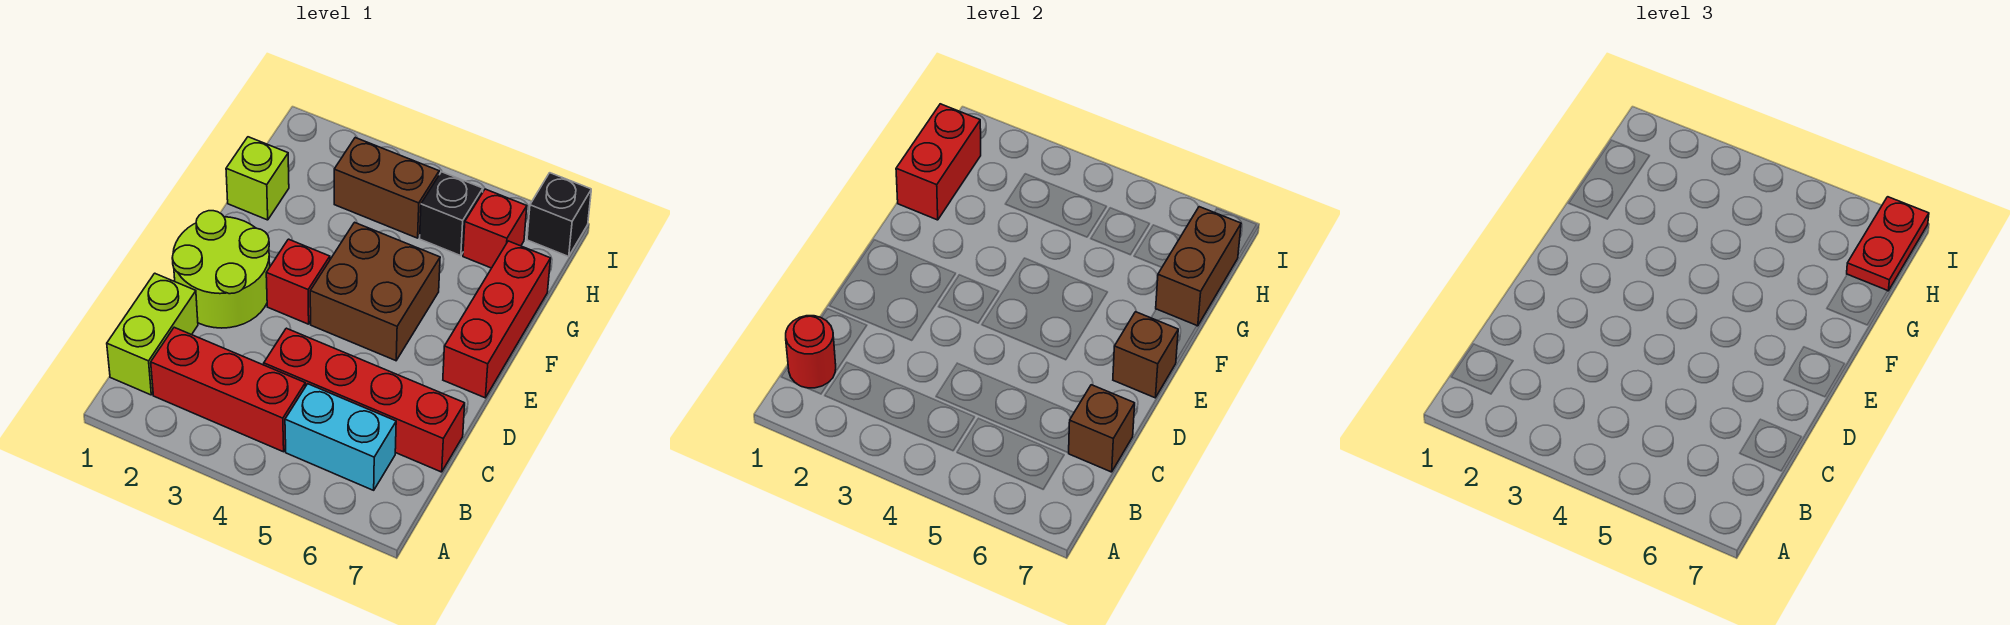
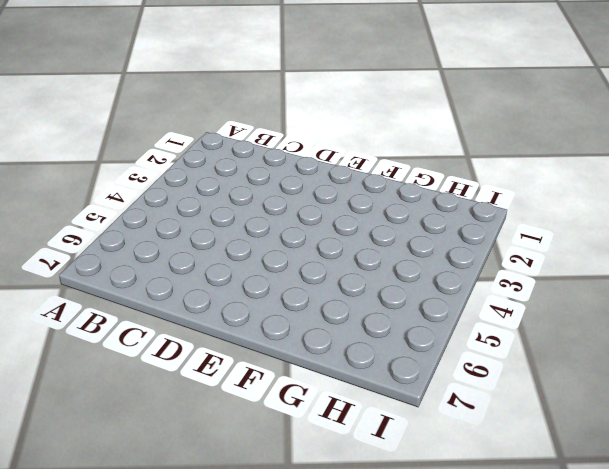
none -> lime 1x2 brick [107,273,198,395]
none -> red 1x3 brick [151,327,305,452]
none -> cyan 1x2 brick [285,384,396,490]

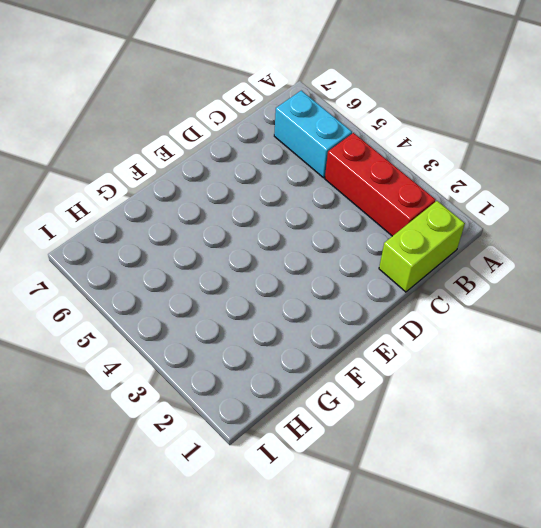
none -> red 1x4 brick [264,328,465,472]
none -> lime 2x2 round brick [172,211,270,328]
none -> red 1x1 brick [266,239,330,324]

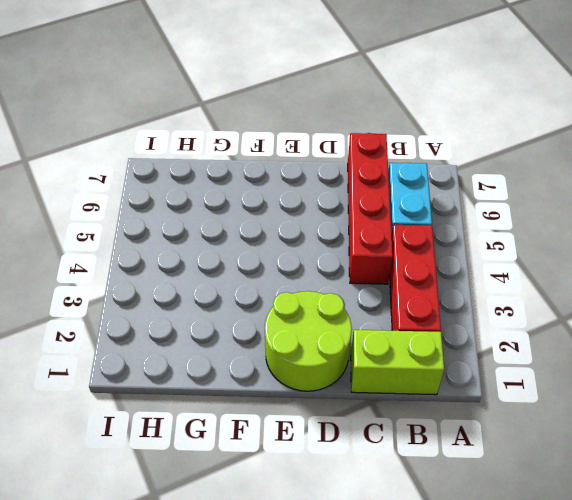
none -> red 1x1 brick [266,239,330,324]
none -> brown 2x2 brick [310,222,440,361]
none -> red 1x3 brick [443,241,551,398]

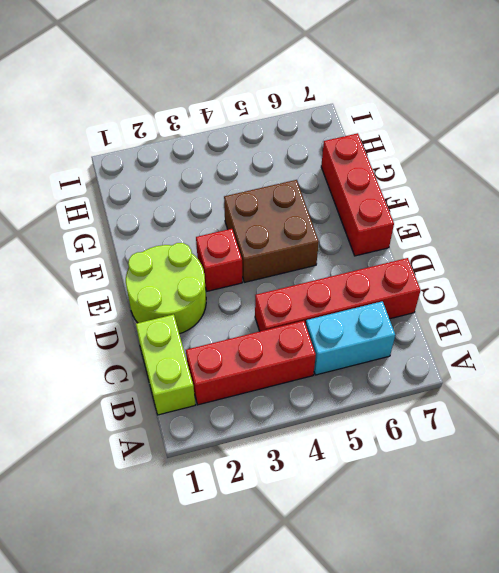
none -> lime 1x1 brick [226,137,289,220]
none -> brown 1x2 brick [334,138,439,238]
none -> black 1x1 brick [420,172,483,256]

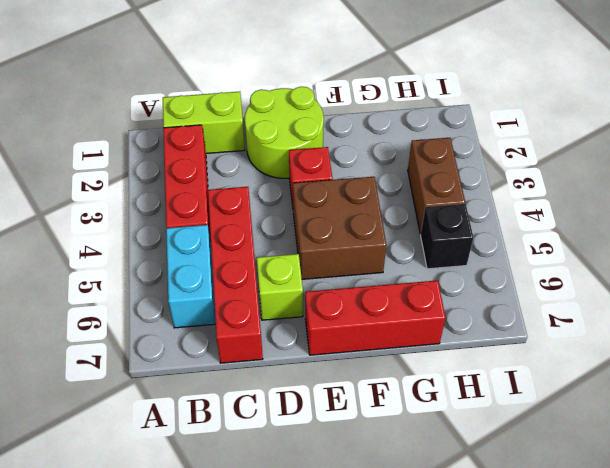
lime 1x1 brick [257,254,303,320] -> lime 1x1 brick moved to [226,137,289,220]
none -> red 1x1 brick [463,189,527,268]
none -> black 1x1 brick [527,173,591,256]
none -> red 1x1 round brick [786,316,836,388]

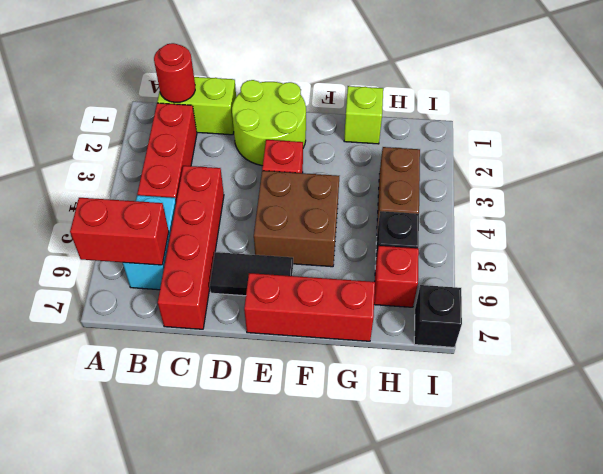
red 1x2 brick [70,198,169,265] -> red 1x2 brick moved to [896,104,981,220]
black 1x2 tile [210,252,293,296] -> none
none -> brown 1x1 brick [1069,385,1135,472]
none -> brown 1x1 brick [1113,312,1178,398]
none -> brown 1x2 brick [1156,207,1241,326]

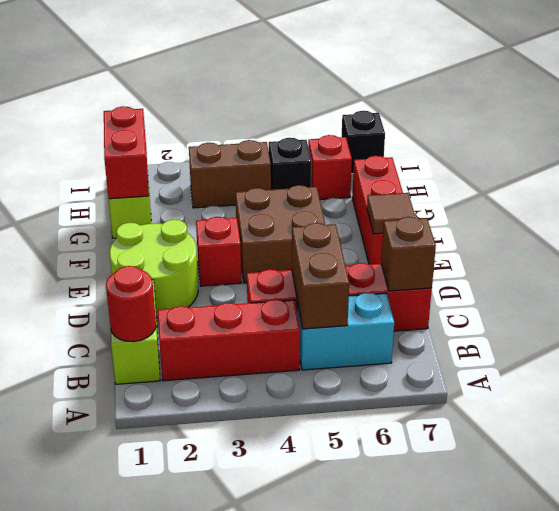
brown 1x2 brick [292,223,349,329] -> brown 1x2 brick moved to [1156,207,1241,326]
brown 1x1 tile [367,193,416,234] -> brown 1x1 brick [1113,312,1178,398]
none -> red 1x2 plate [1847,197,1929,291]

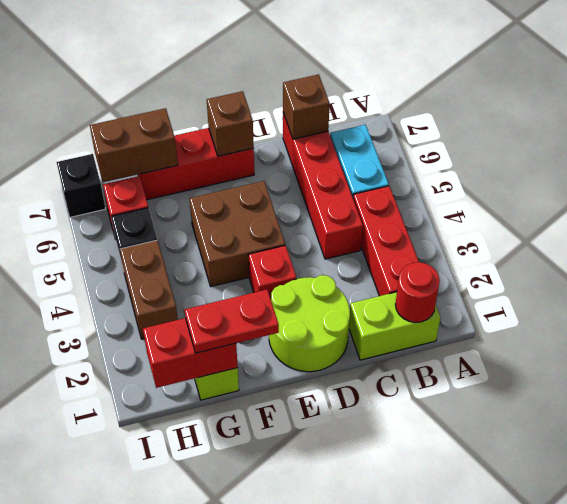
red 1x2 plate [185,290,279,353] -> red 1x2 plate moved to [1847,197,1929,291]

